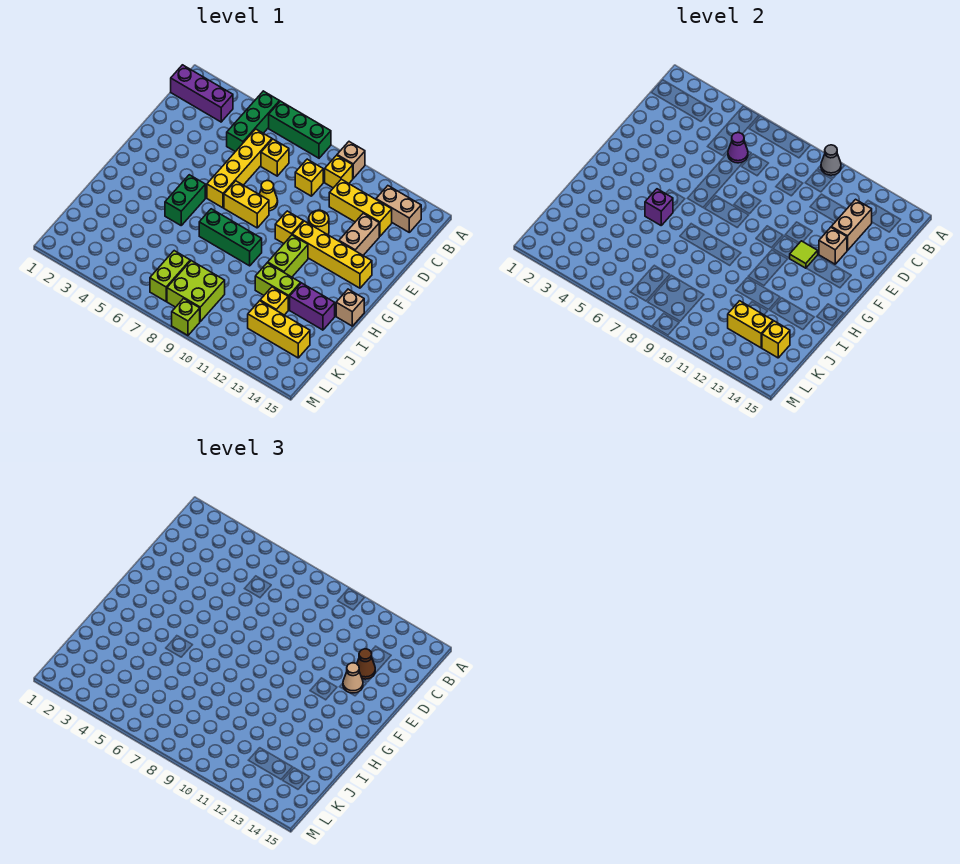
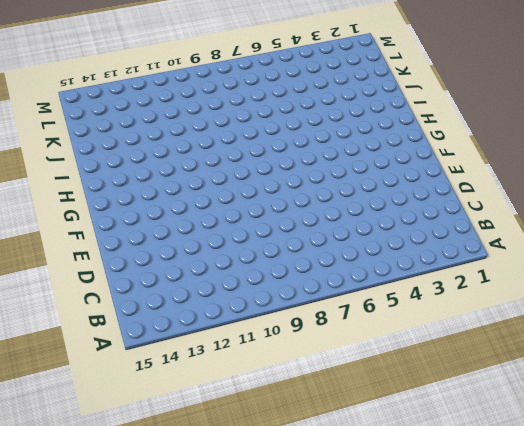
none -> green 1x3 brick [227,91,280,152]
none -> green 1x3 brick [269,101,331,158]
none -> tan 1x1 brick [337,142,365,178]
none -> purple 1x3 brick [171,65,233,122]

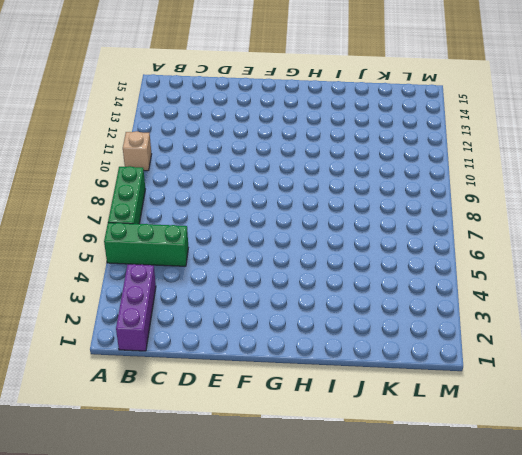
none -> yellow 1x1 brick [325,155,353,188]
none -> tan 1x2 brick [376,186,421,232]
none -> yellow 1x4 brick [207,129,272,208]
none -> yellow 1x1 brick [261,139,289,176]

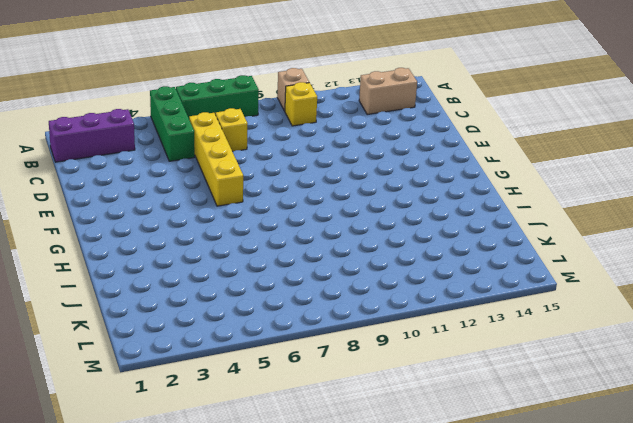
none -> yellow 1x1 brick [295,159,323,196]
none -> yellow 1x3 brick [329,179,392,236]
none -> tan 1x2 brick [339,213,379,255]
none -> yellow 1x1 cone [259,181,278,211]

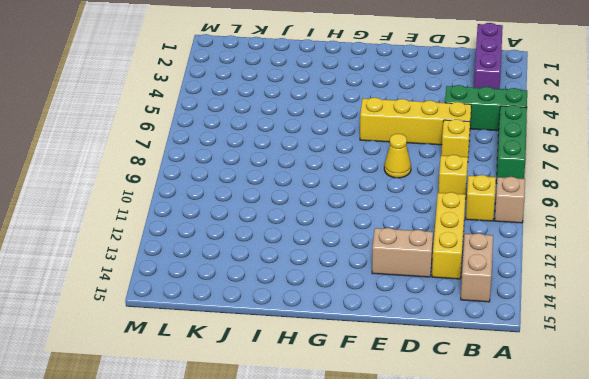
none -> yellow 1x1 round brick [309,210,329,235]
none -> yellow 1x2 brick [224,181,269,228]
none -> yellow 1x1 brick [275,211,303,244]
none -> yellow 1x4 brick [292,221,372,288]

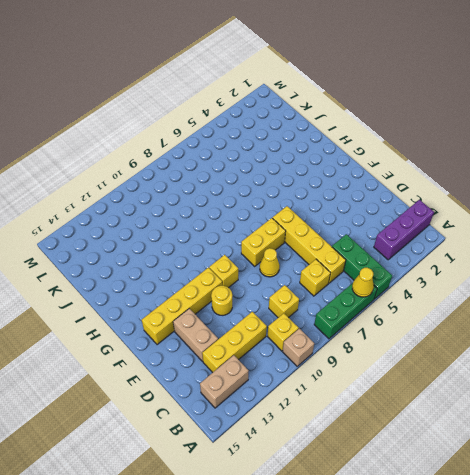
yellow 1x1 cone [352,268,374,297] -> none
none -> green 1x2 brick [165,175,205,225]
none -> lime 1x2 brick [268,235,308,277]
none -> green 1x3 brick [199,209,262,266]
none -> tan 1x1 brick [336,289,364,326]

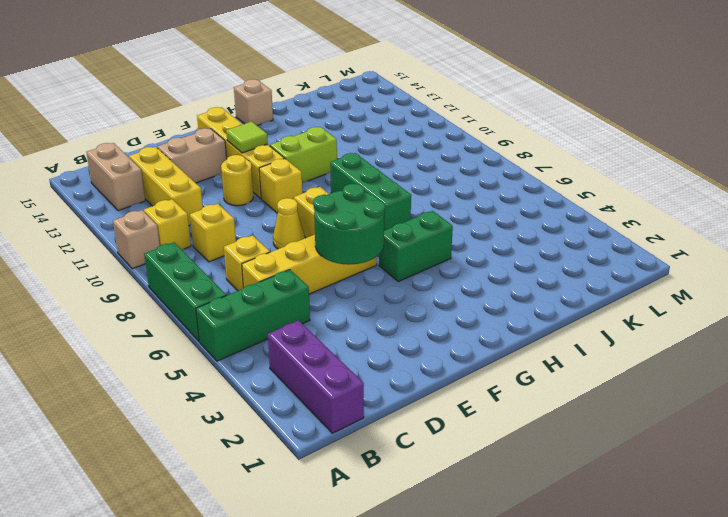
green 2x2 round brick [313,184,385,265] -> none
none -> lime 1x2 brick [255,263,301,310]
none -> purple 1x2 brick [290,283,335,330]
none -> yellow 1x1 brick [260,287,288,315]
none -> lime 1x2 brick [150,251,190,301]

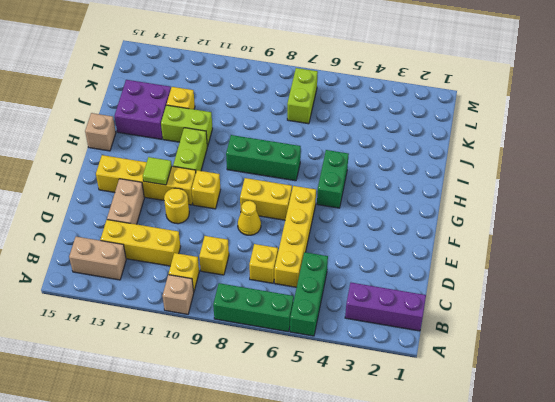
purple 2x2 brick [115,80,171,139] -> purple 1x2 brick [290,283,335,330]
none -> lime 2x2 brick [167,261,225,321]
none -> yellow 1x3 brick [248,301,310,358]
none -> lime 1x1 brick [172,299,200,335]
none -> grey 1x1 cone [821,145,841,175]

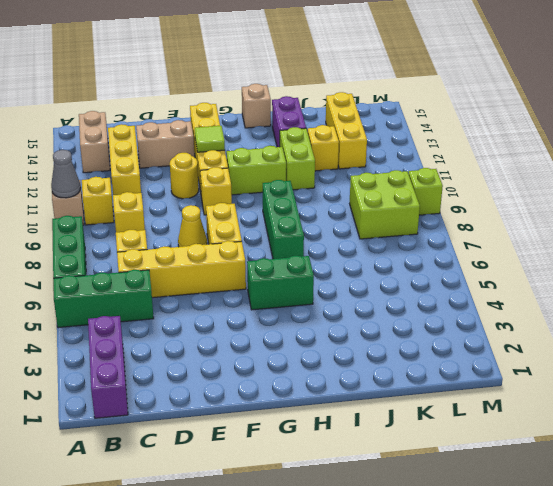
none -> lime 1x2 brick [150,251,190,301]
none -> purple 1x1 cone [728,133,748,163]
none -> tan 1x2 brick [831,199,872,250]
none -> tan 1x1 brick [819,227,847,264]

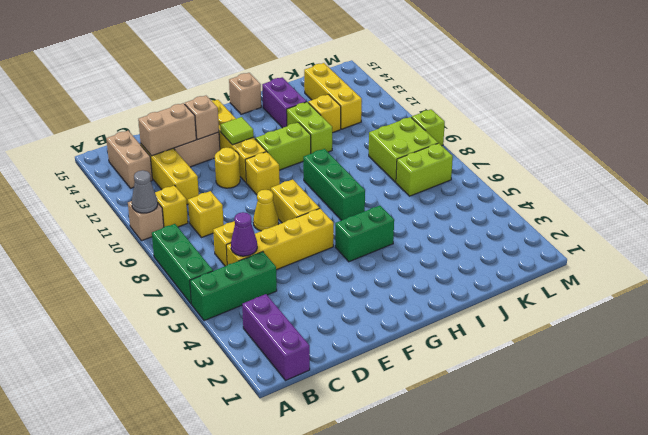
none -> purple 1x1 brick [645,189,673,225]
none -> yellow 1x2 brick [728,301,773,348]
none -> yellow 1x1 brick [762,321,790,358]
none -> brown 1x1 cone [357,649,375,679]

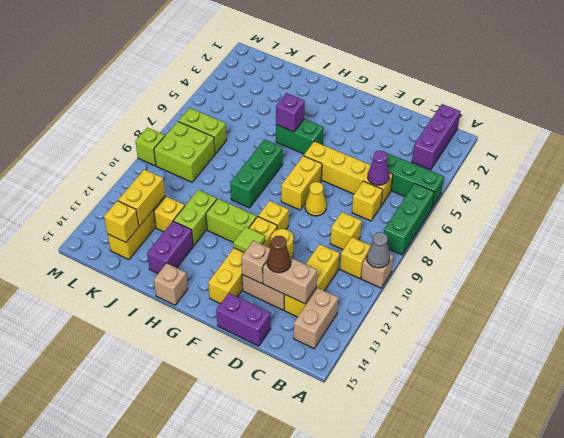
purple 1x2 brick [216,293,271,346] -> none
none -> tan 1x1 cone [343,663,363,693]

